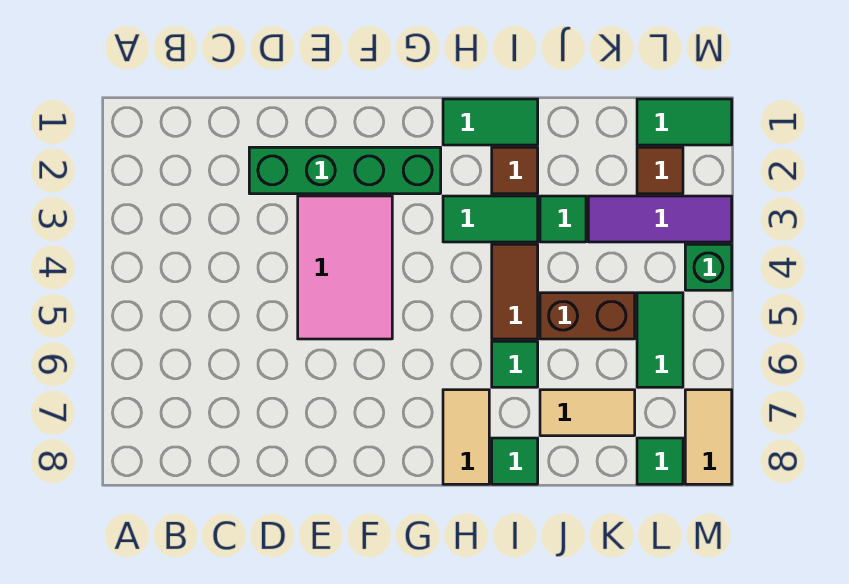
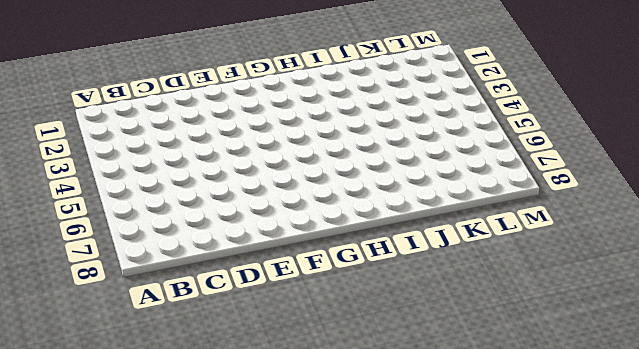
none -> green 1x4 brick [249,147,441,194]
none -> pink 2x3 tile [298,196,392,339]
none -> green 1x2 tile [443,99,538,145]

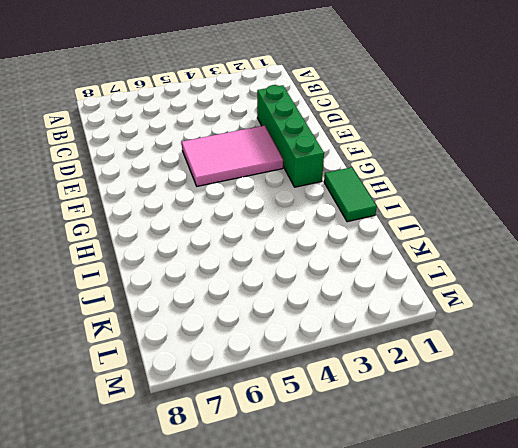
none -> green 1x2 tile [443,196,538,242]
none -> tan 1x2 tile [443,390,489,484]
none -> brown 1x1 tile [492,147,538,194]

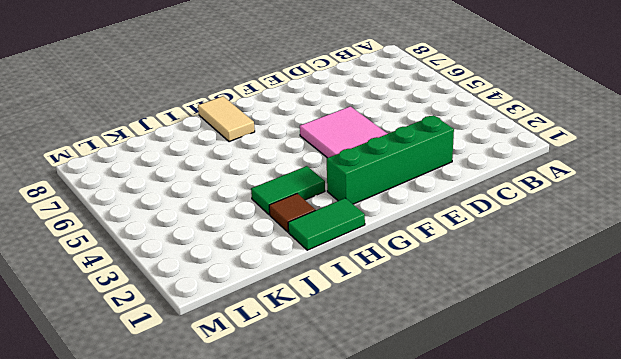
none -> brown 1x2 tile [492,244,538,339]
none -> green 1x1 tile [492,341,538,387]
none -> green 1x1 tile [492,438,538,484]

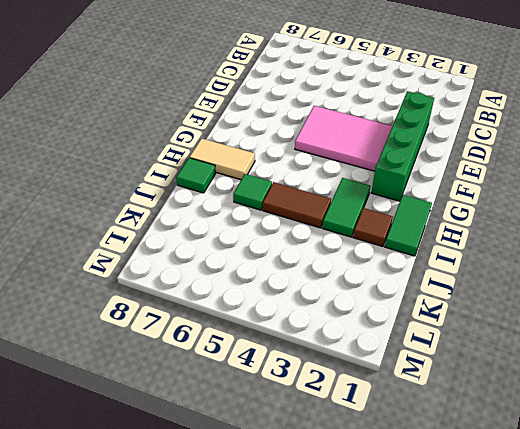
none -> green 1x1 tile [540,196,586,242]
none -> brown 1x2 brick [540,293,635,339]
none -> tan 1x2 tile [540,390,635,436]

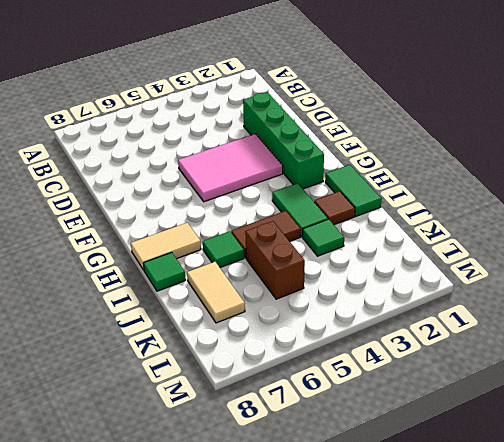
none -> purple 1x3 tile [588,196,732,242]
none -> green 1x2 tile [637,99,732,145]
none -> brown 1x1 tile [637,147,683,194]

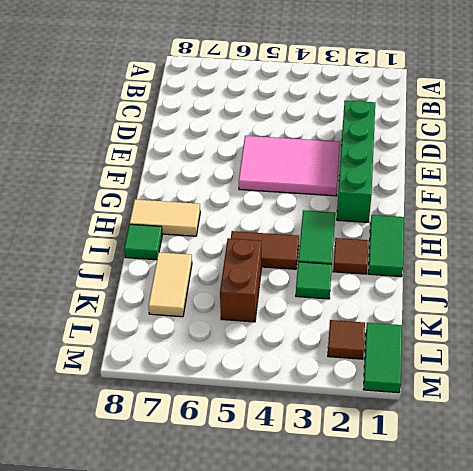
none -> green 1x1 tile [492,341,538,387]
none -> purple 1x3 tile [588,196,732,242]
none -> green 1x2 tile [637,293,683,387]

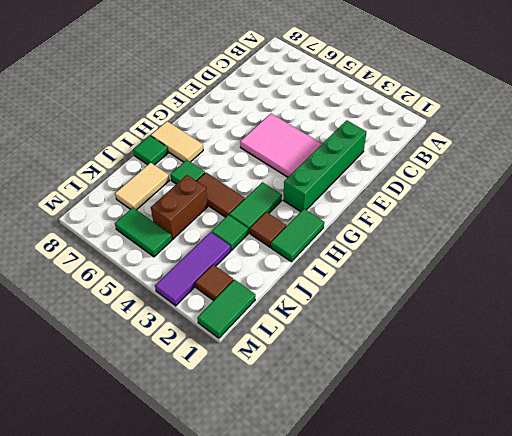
none -> green 1x1 tile [637,438,683,484]
none -> green 1x1 brick [685,244,732,290]
none -> tan 1x2 tile [685,390,732,484]

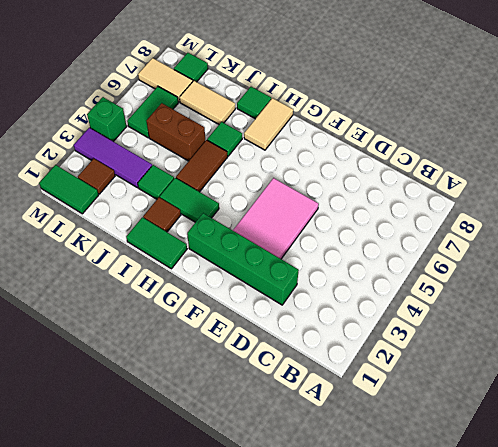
tan 1x2 tile [138,58,193,102] -> tan 1x2 tile turned to [685,390,732,484]

